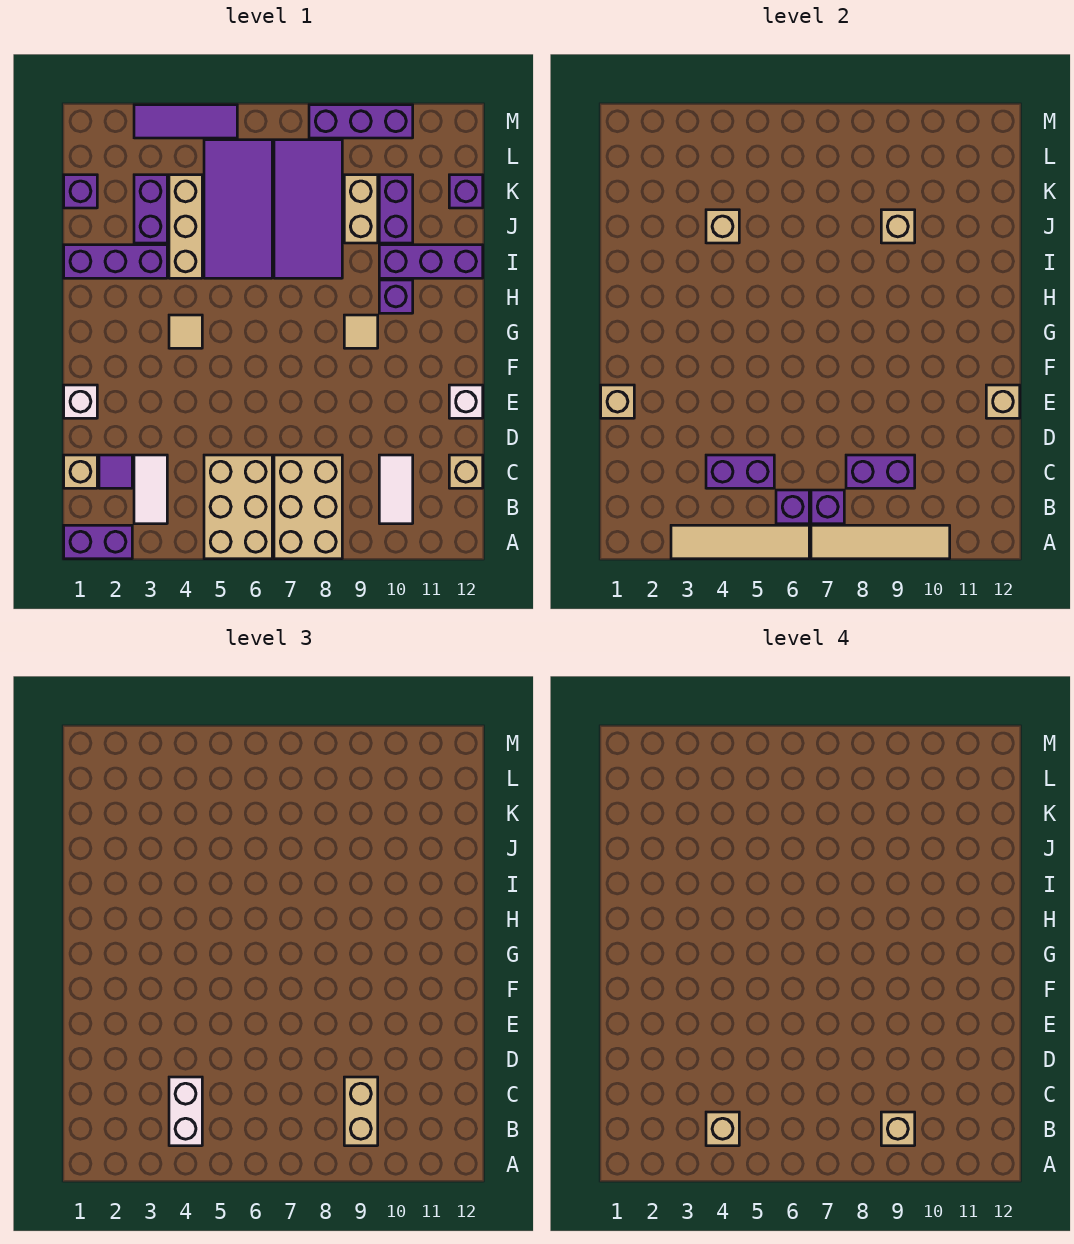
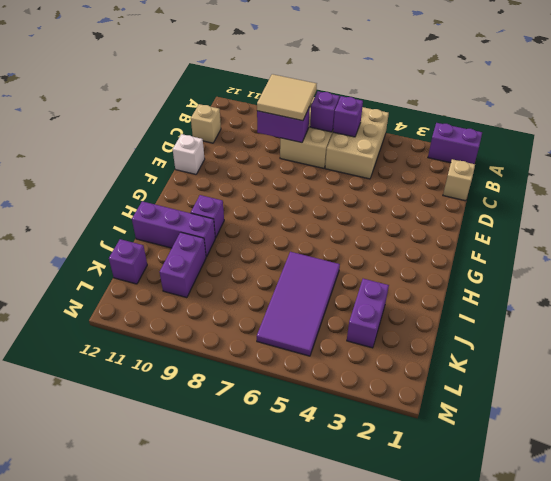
tan 2x2 tile [257,74,317,121] -> tan 1x2 brick [344,1077,378,1146]
none -> white 1x2 tile [134,455,167,524]
none -> white 1x2 tile [379,455,413,524]
none -> purple 1x1 tile [99,455,132,488]
none -> white 1x1 brick [64,385,97,418]

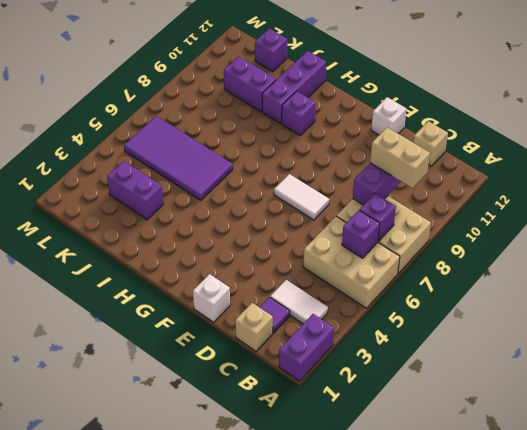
white 1x2 tile [274,174,329,220] -> white 1x2 tile moved to [379,455,413,524]
none -> tan 1x1 tile [169,315,202,348]
none -> tan 1x1 tile [344,315,378,348]
none -> purple 1x3 brick [64,245,167,278]
none -> tan 1x3 brick [169,175,202,278]

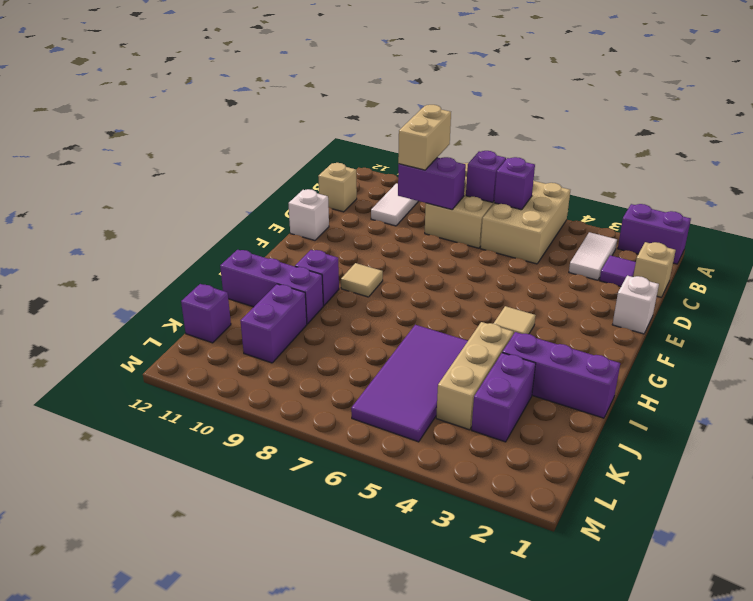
none -> purple 2x4 tile [274,140,342,278]
none -> tan 1x2 brick [344,175,378,243]
none -> purple 1x1 brick [64,175,97,208]
none -> purple 1x3 tile [134,105,237,138]

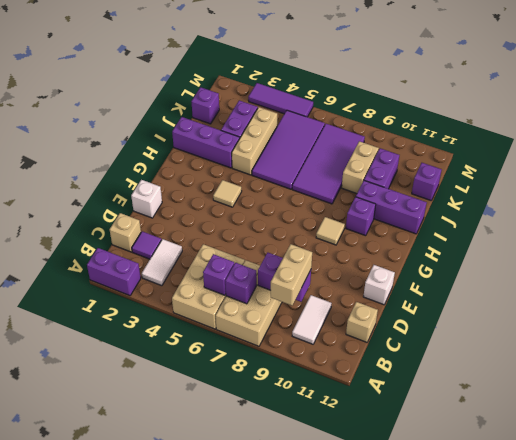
none -> purple 1x3 brick [309,105,413,138]
none -> tan 1x4 tile [671,525,809,559]
none -> tan 1x4 tile [811,525,950,559]
none -> purple 1x2 brick [706,455,774,488]

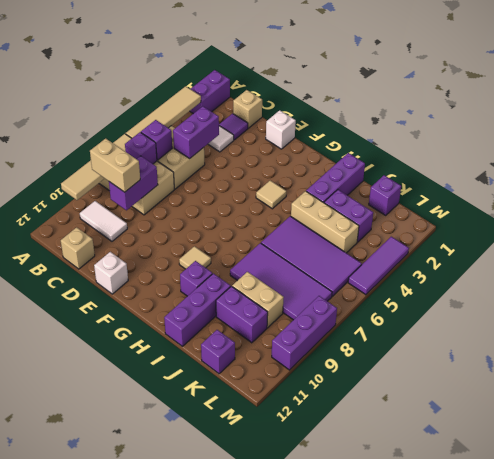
none -> tan 1x1 brick [601,385,634,418]
none -> tan 1x1 brick [986,385,1020,418]
none -> tan 1x1 brick [706,210,739,243]
none -> tan 1x1 brick [881,210,915,243]

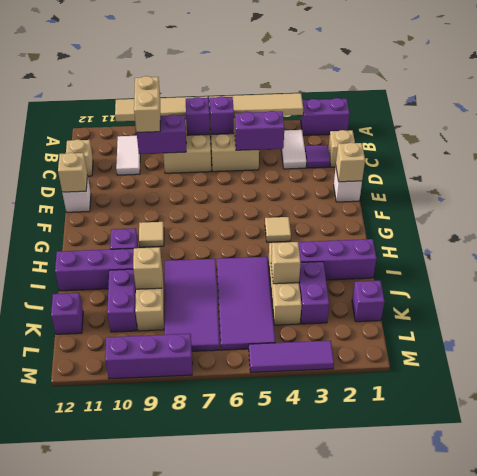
none -> white 1x2 brick [169,1077,202,1146]
none -> tan 1x1 brick [706,1112,739,1146]
none -> tan 1x1 brick [881,1112,915,1146]

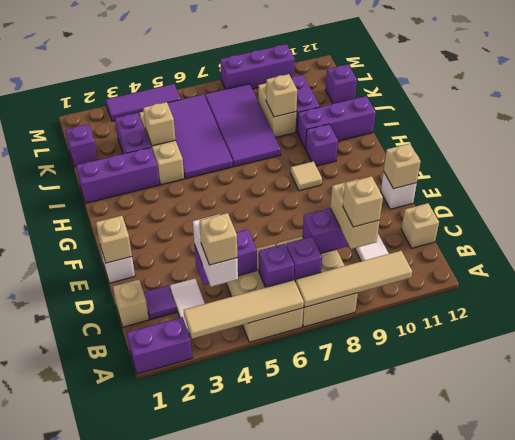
none -> tan 1x1 tile [169,315,202,348]

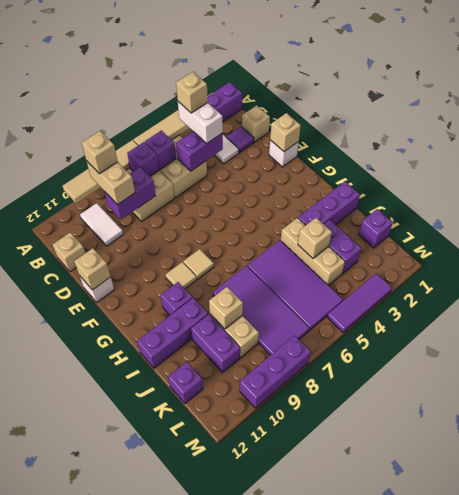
tan 1x1 tile [183,249,214,279] -> tan 1x1 tile moved to [169,315,202,348]

